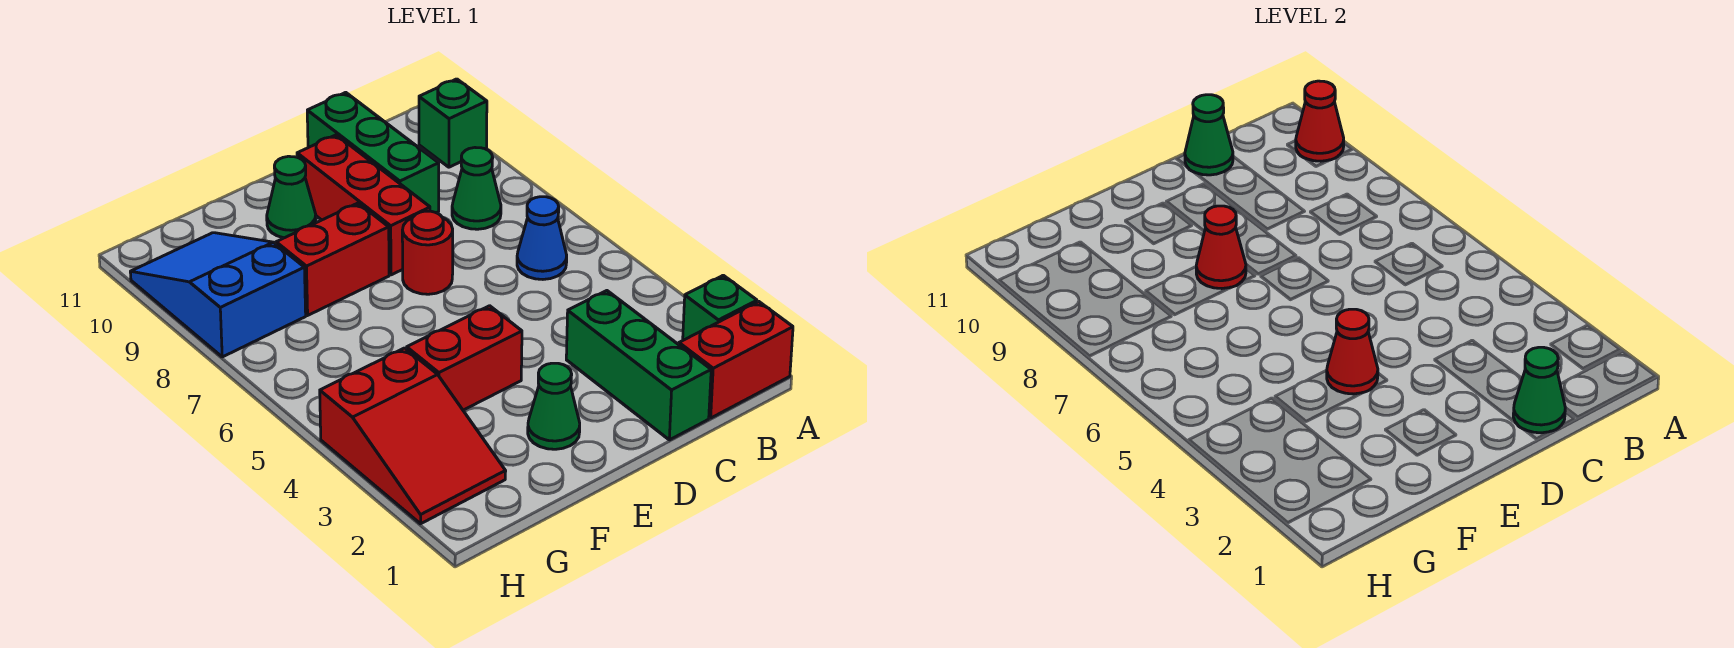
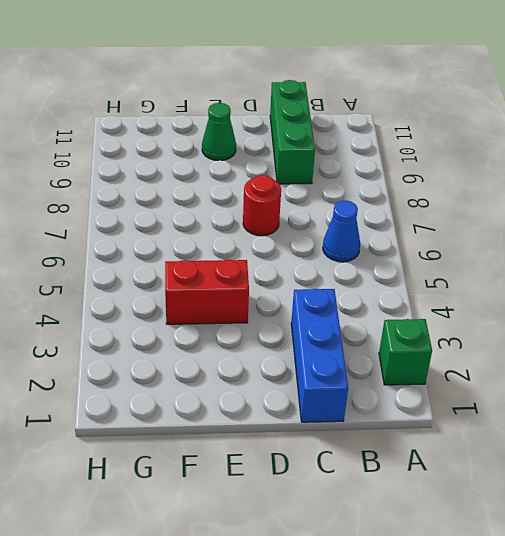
blue 1x3 brick [291,289,348,422] -> green 1x3 brick [566,291,711,440]
none -> red 1x2 brick [679,302,793,418]
none -> green 1x1 brick [419,79,487,167]
none -> green 1x1 cone [452,148,501,229]

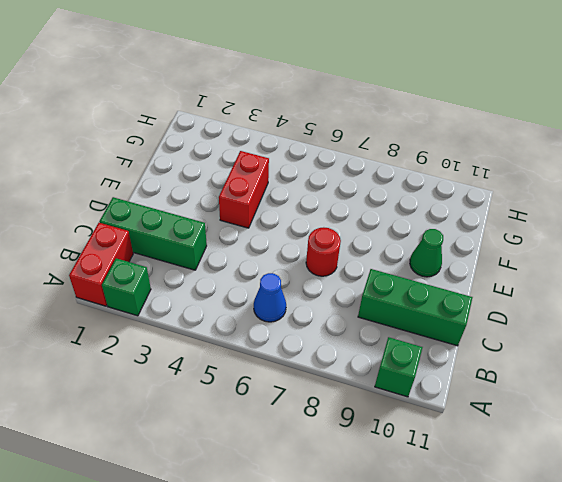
none -> green 1x1 cone [452,148,501,229]
none -> red 1x3 brick [297,135,430,275]
none -> green 1x1 cone [528,363,580,449]

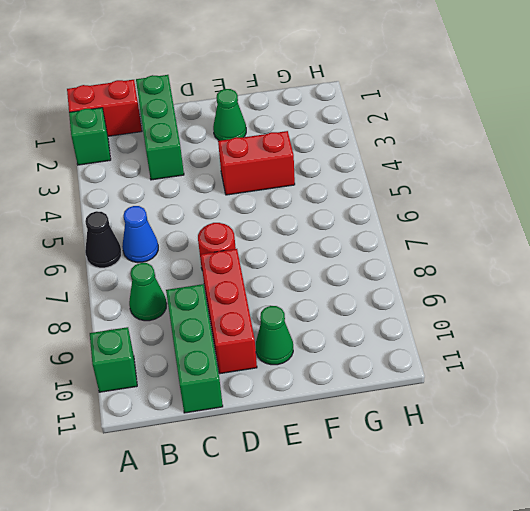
black 1x1 cone [85,211,122,268] -> none
none -> red 1x2 brick [276,203,389,315]
none -> red 2x3 slope [320,348,506,524]
none -> blue 2x3 slope [130,233,306,357]

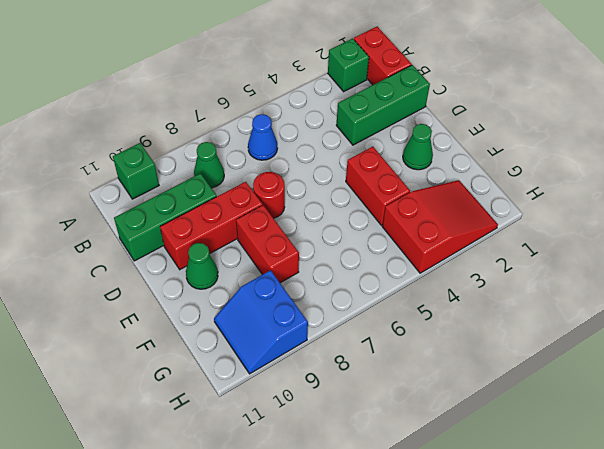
blue 2x2 slope [214,270,308,374] -> blue 2x3 slope [130,233,306,357]
none -> red 1x1 cone [1296,81,1344,161]
none -> green 1x1 cone [1513,347,1565,433]
none -> green 1x1 cone [1185,95,1233,175]

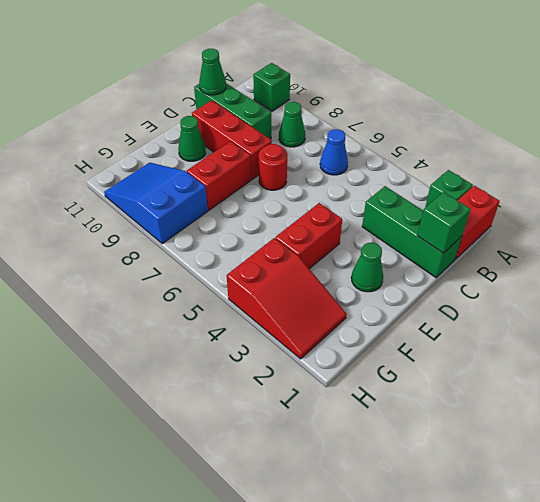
green 1x1 brick [417,192,471,253] -> green 1x1 cone [1513,347,1565,433]
none -> red 1x1 cone [1296,81,1344,161]
none -> red 1x1 cone [1327,309,1378,394]
none -> red 1x1 cone [1196,206,1246,289]

